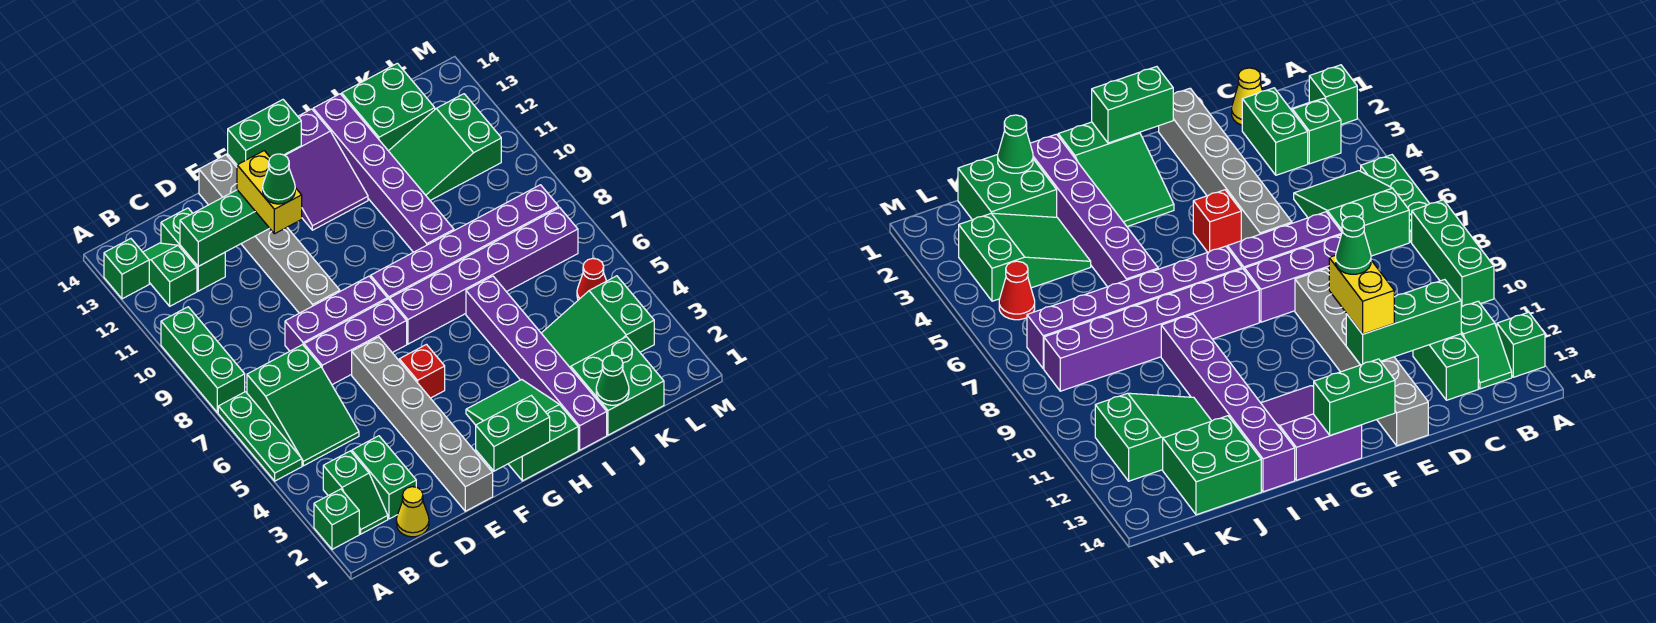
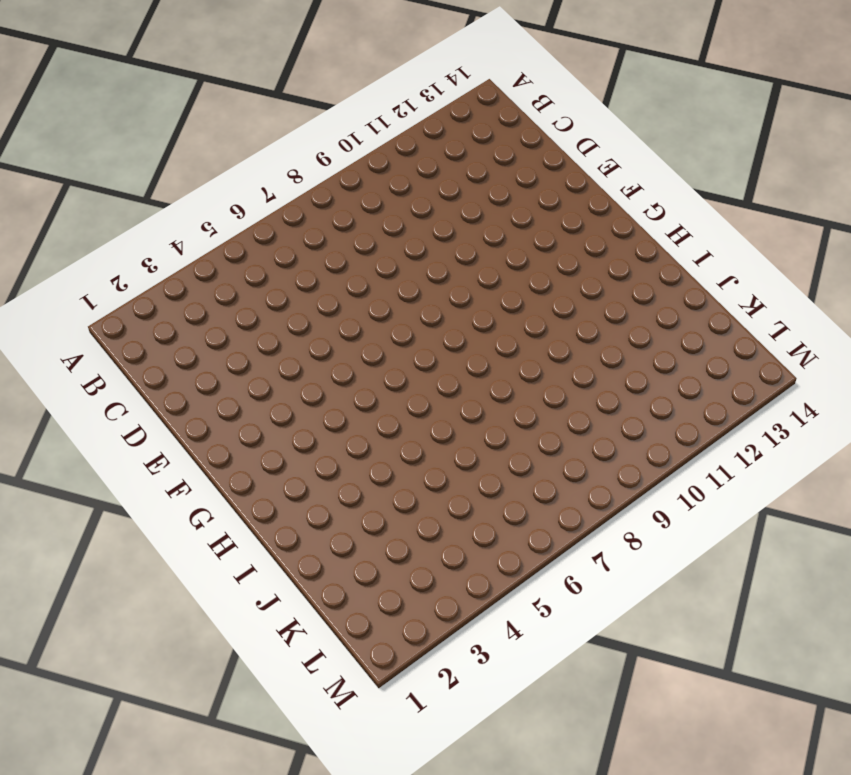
none -> green 1x1 brick [314,489,359,549]
none -> green 1x3 plate [218,392,302,481]
none -> green 1x3 brick [161,307,245,413]
none -> green 1x1 brick [104,239,149,299]

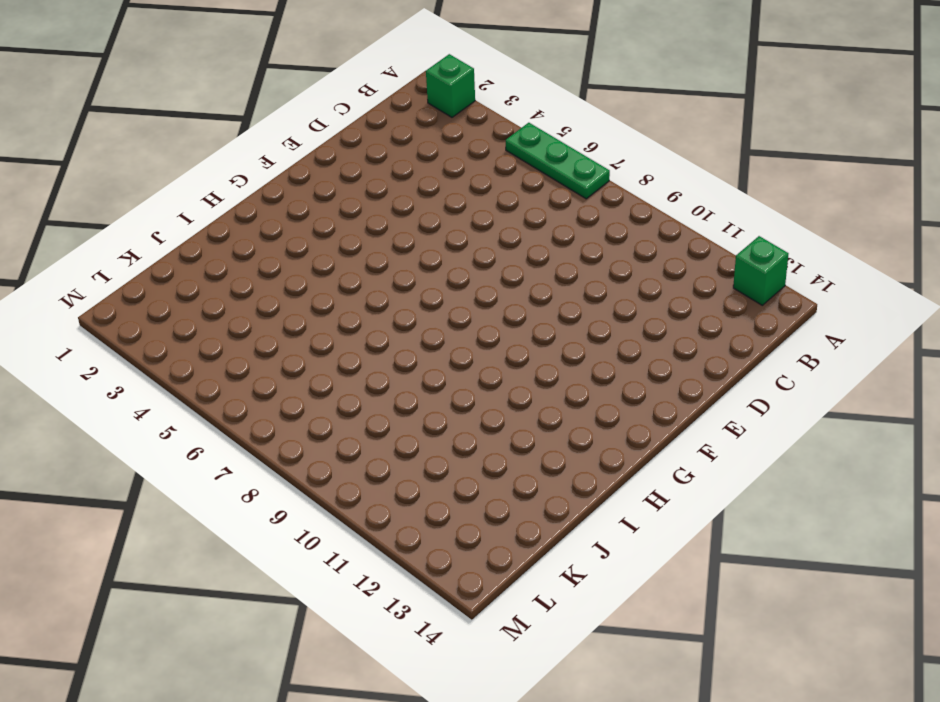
none -> green 1x3 brick [161,307,245,413]
none -> green 1x2 slope [323,451,388,534]
none -> green 2x3 slope [247,345,359,466]
none -> green 1x2 slope [143,243,197,306]

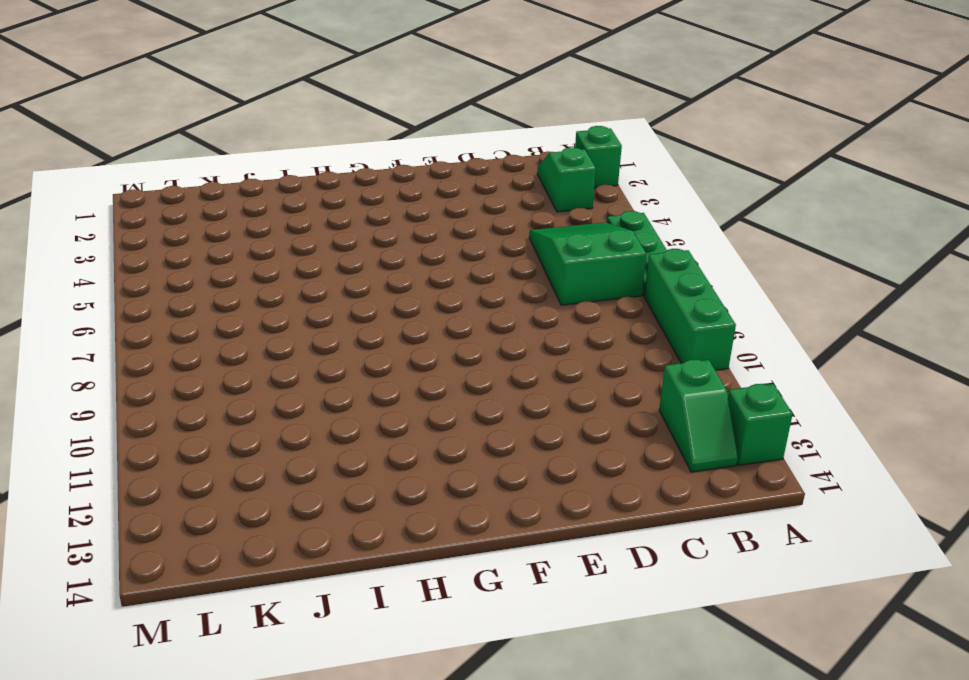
none -> yellow 1x1 cone [396,487,429,537]
none -> green 1x2 brick [352,436,416,519]
none -> green 1x2 brick [161,208,225,291]
none -> purple 1x3 brick [304,299,407,385]

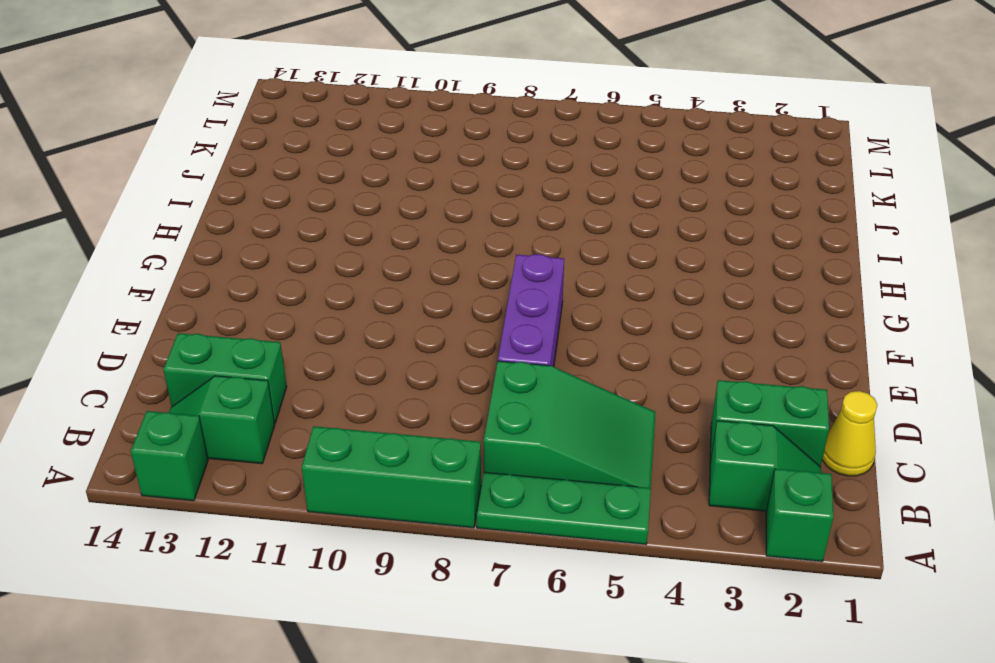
none -> purple 1x3 brick [285,276,387,351]
none -> grey 1x6 brick [352,337,493,511]
none -> grey 1x6 brick [199,155,340,313]
none -> red 1x1 brick [399,345,445,398]

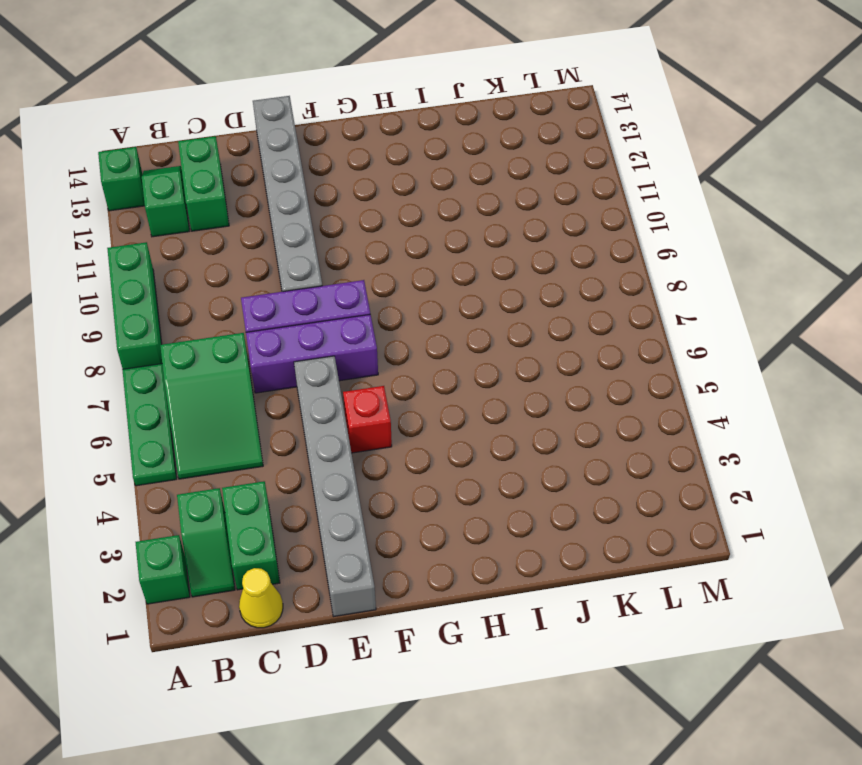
none -> green 2x3 slope [466,380,578,481]
none -> purple 1x6 brick [390,208,578,344]
none -> purple 1x6 brick [371,185,559,300]
none -> purple 2x3 slope [285,109,368,230]

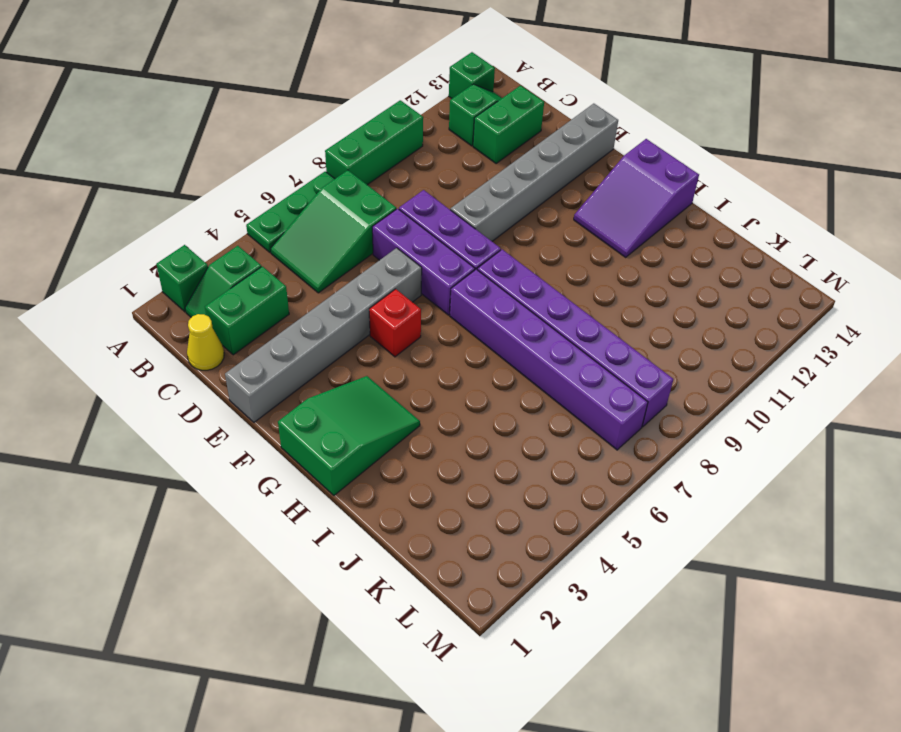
none -> purple 1x6 brick [466,276,607,450]
none -> purple 1x6 brick [313,94,454,252]
none -> green 2x2 brick [571,337,664,435]
none -> green 2x3 slope [541,276,654,368]

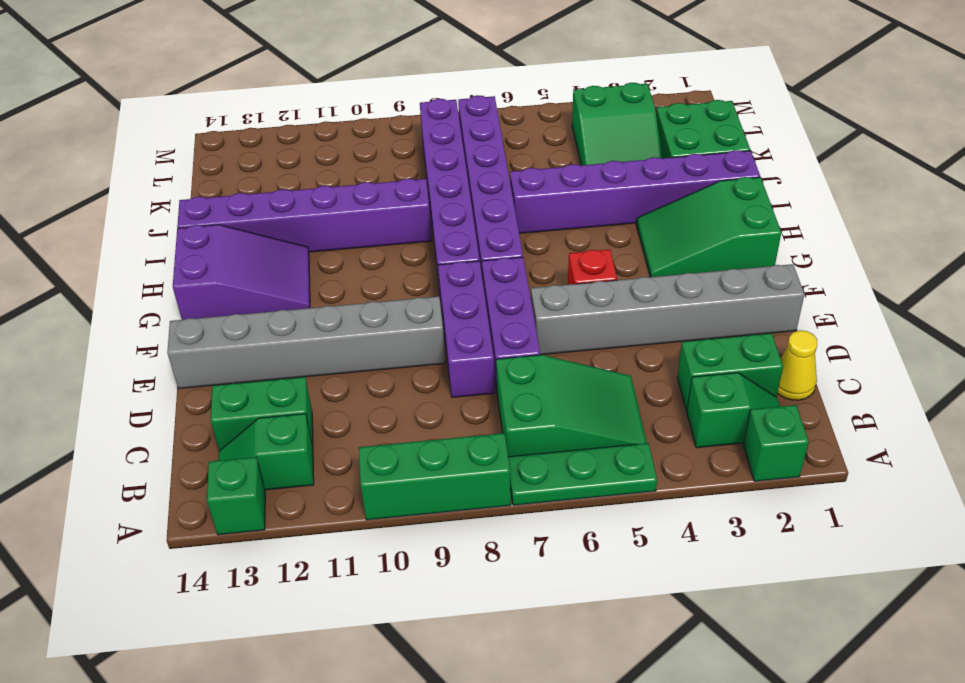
none -> green 2x3 slope [389,94,501,200]
none -> green 2x2 brick [342,63,435,151]
none -> red 1x1 cone [577,258,606,300]
none -> green 1x3 brick [180,190,269,266]

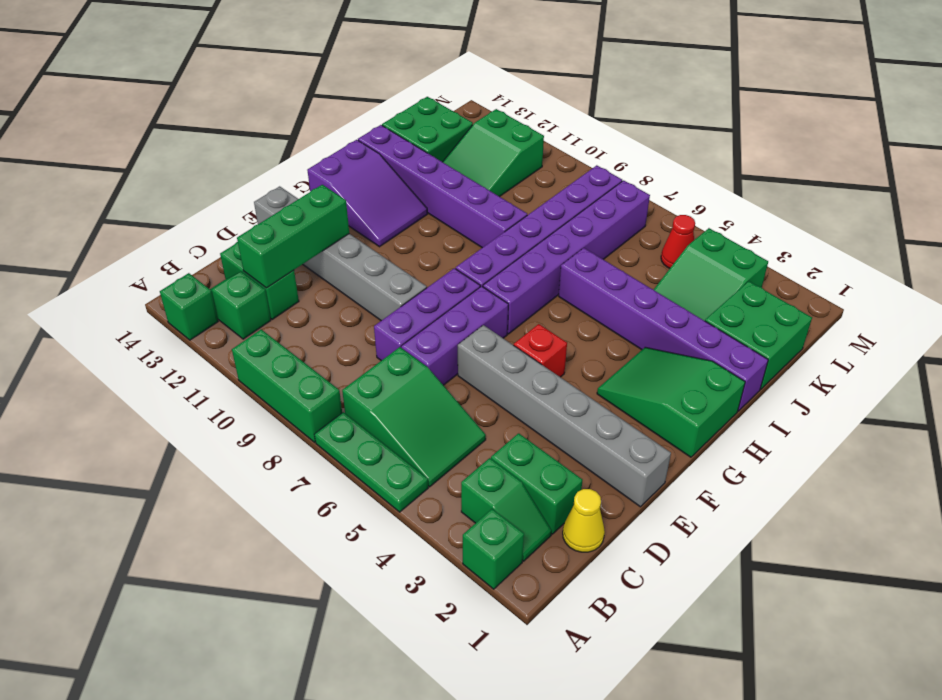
none -> green 1x2 brick [476,396,550,471]
none -> green 1x2 brick [228,100,301,165]
none -> green 1x1 cone [596,355,629,405]
none -> yellow 1x2 brick [237,151,302,234]

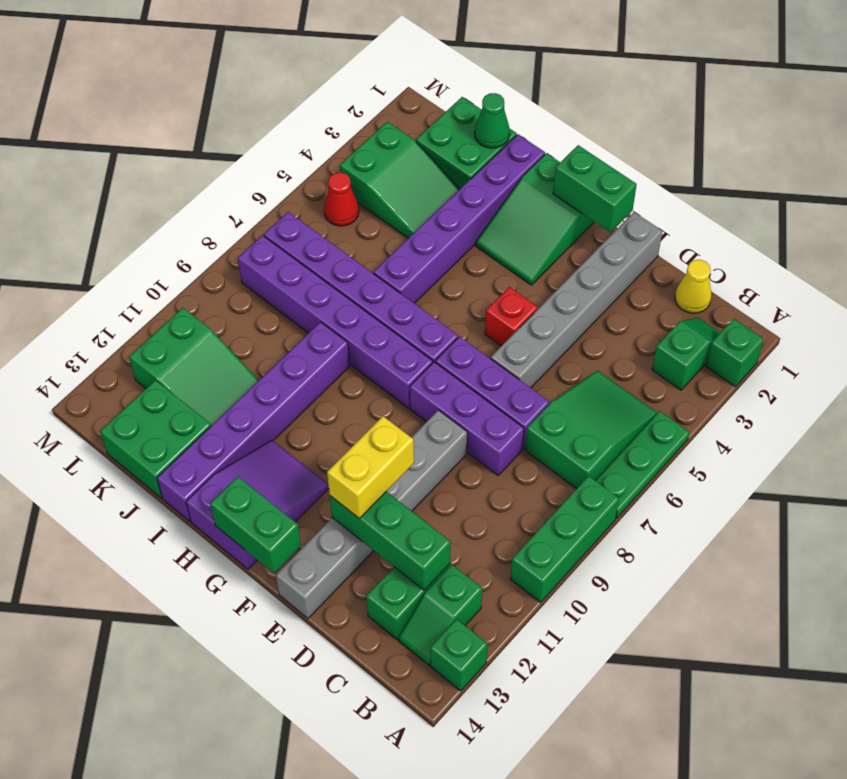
none -> green 1x2 brick [352,436,416,519]
none -> green 1x1 cone [263,154,295,204]

